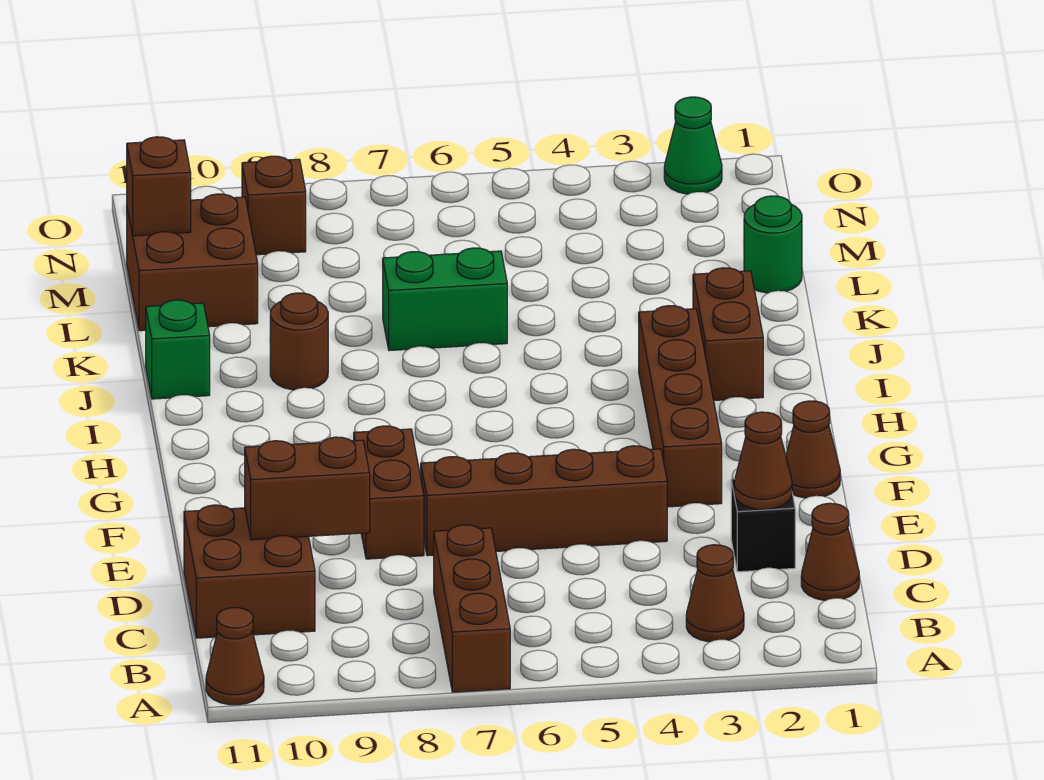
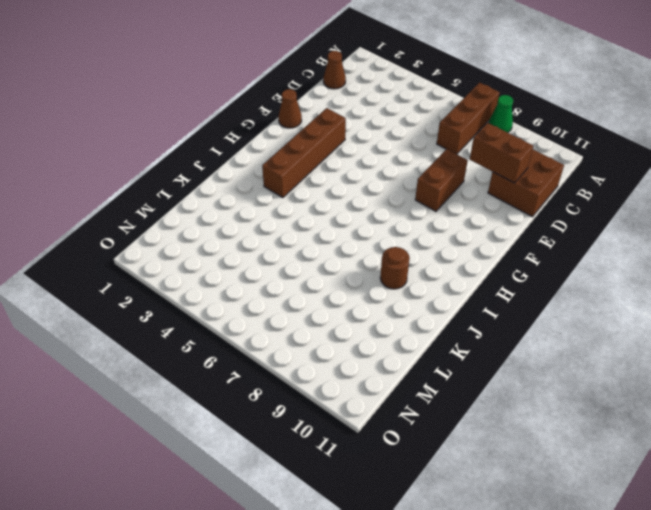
green 1x1 cone [489,95,513,133] -> green 1x1 cone moved to [664,97,722,194]
none -> brown 1x1 cone [206,608,264,705]
none -> brown 1x1 cone [686,545,744,642]
none -> black 1x1 brick [731,479,795,572]

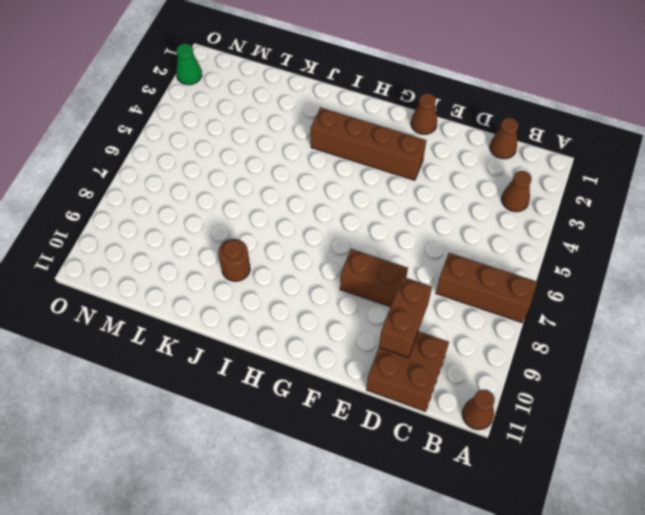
none -> black 1x1 brick [731,479,795,572]
none -> brown 1x4 brick [421,446,667,556]
none -> brown 1x2 brick [693,268,763,400]

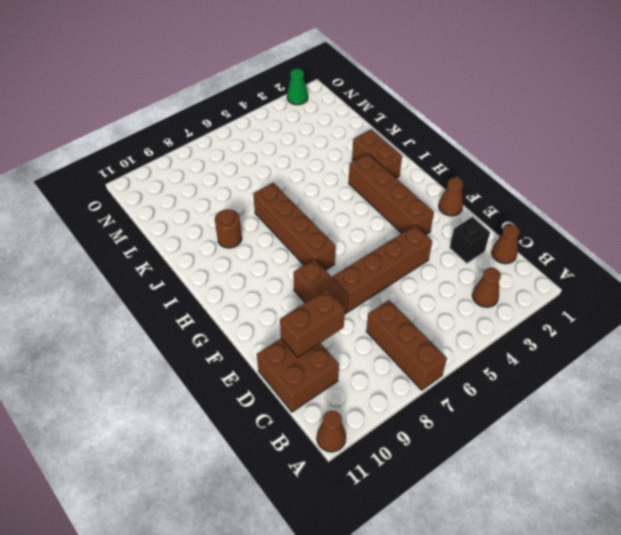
brown 1x4 brick [253,183,335,270] -> none
none -> green 1x1 brick [146,300,210,399]
none -> green 1x2 brick [383,248,507,351]
none -> green 1x1 round brick [744,196,802,293]

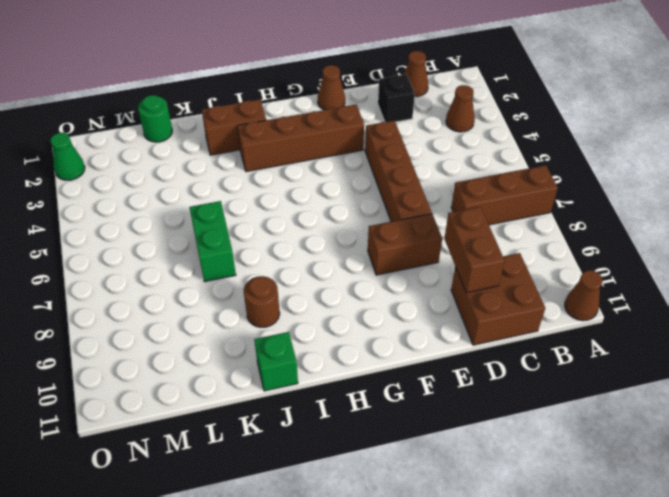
none -> brown 2x2 brick [127,194,258,331]
none -> brown 1x1 brick [242,156,306,255]
none -> brown 1x1 cone [734,412,792,509]

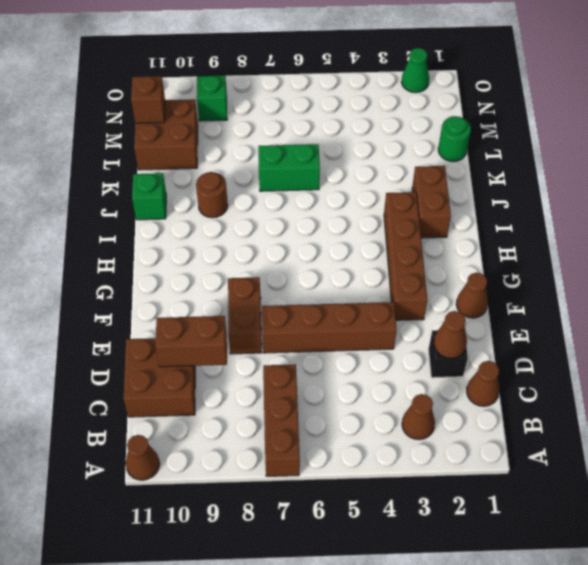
green 1x1 brick [197,76,227,121] -> brown 1x1 brick [242,156,306,255]

